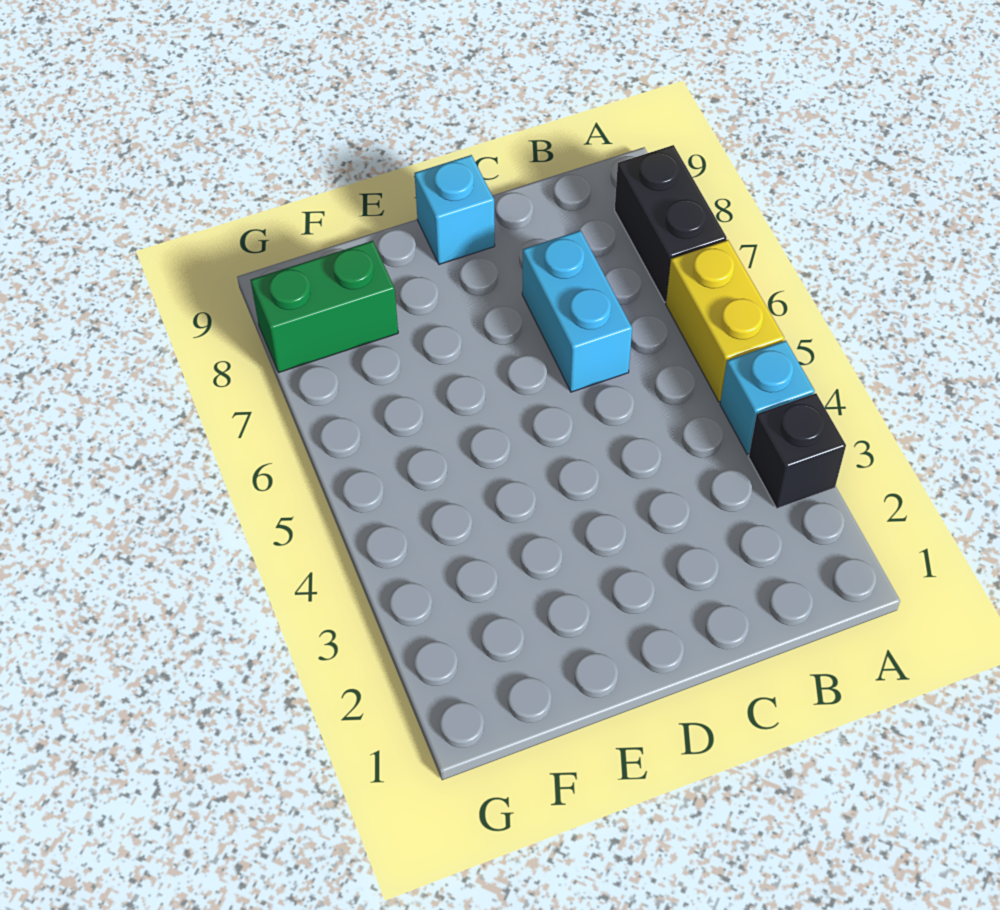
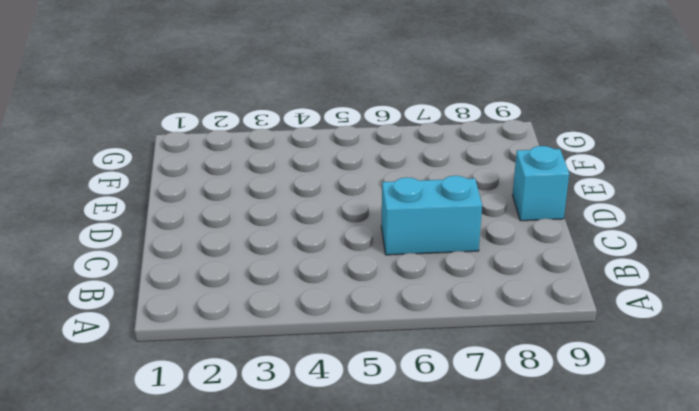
none -> black 1x1 brick [749,393,846,508]
none -> cyan 1x1 brick [720,340,815,454]

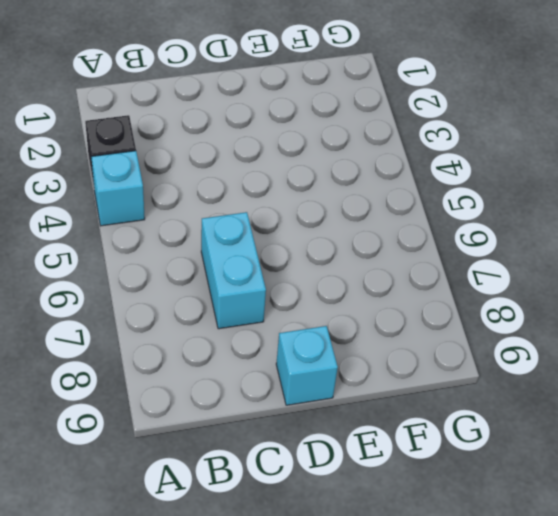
none -> yellow 1x2 brick [666,240,784,402]
none -> black 1x2 brick [615,145,727,302]

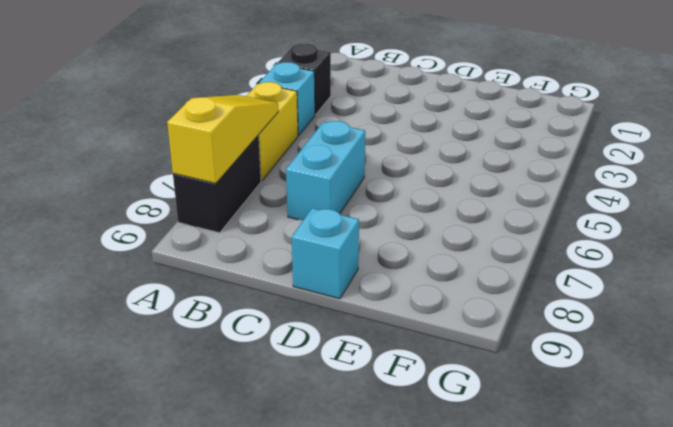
yellow 1x3 slope [167,95,278,183] -> none
none -> green 1x2 brick [251,241,398,373]

